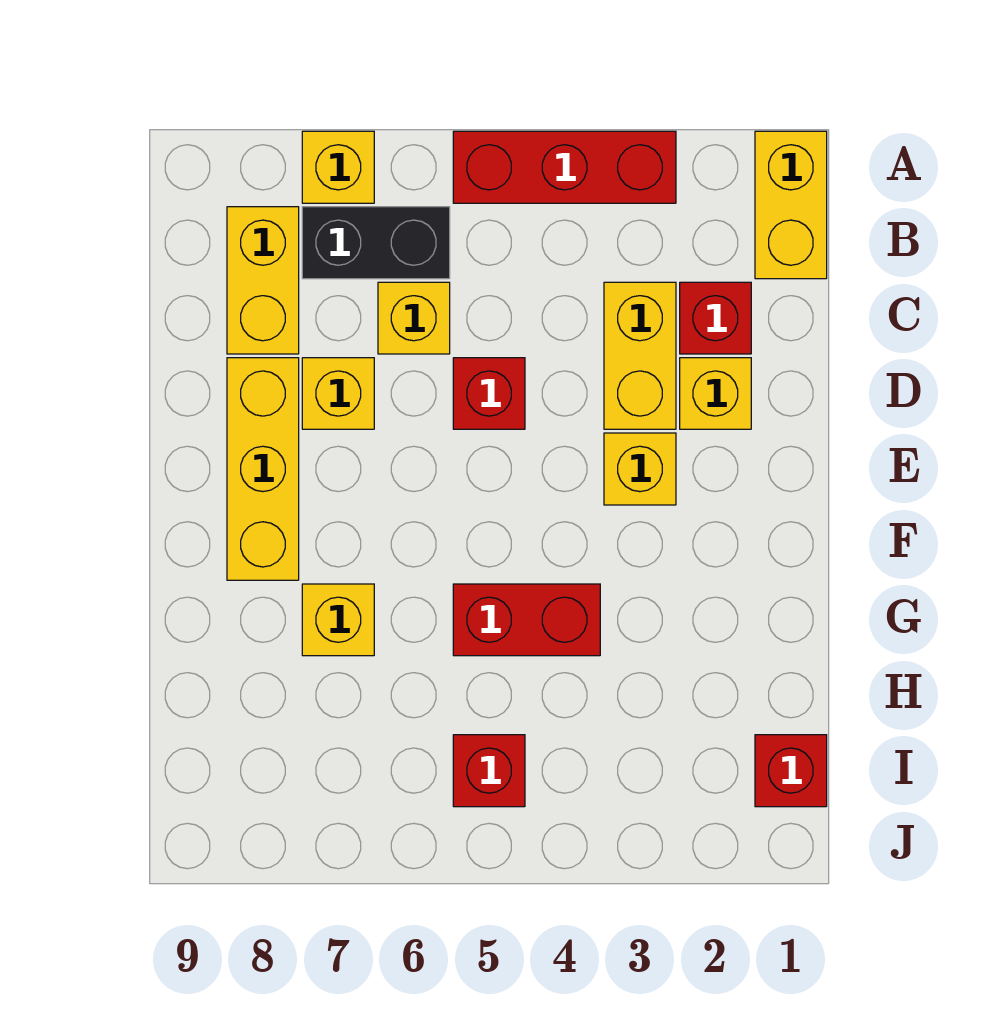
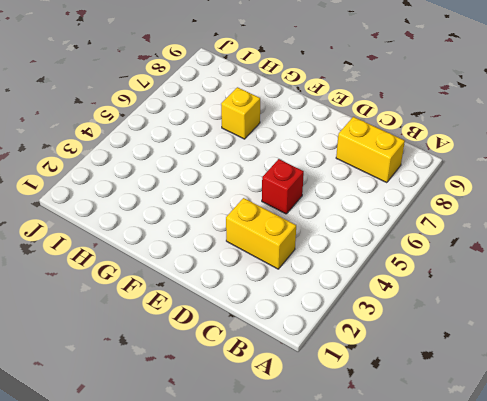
none -> yellow 1x2 brick [755,131,827,279]
none -> red 1x3 brick [453,131,676,203]
none -> yellow 1x1 brick [302,131,374,203]

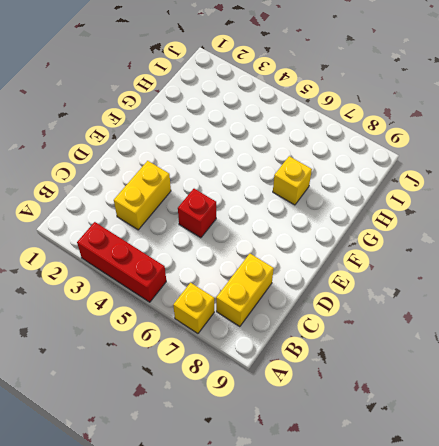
none -> yellow 1x2 brick [755,131,827,279]
none -> black 1x2 brick [302,207,450,279]
none -> red 1x1 brick [680,282,751,354]

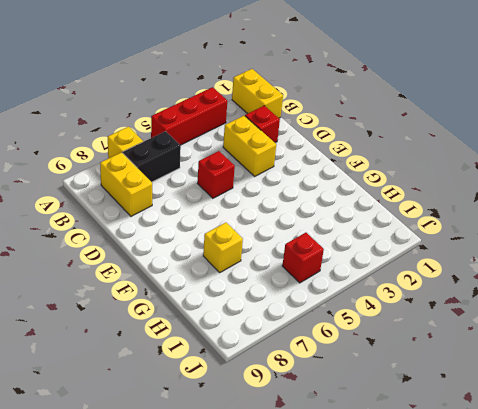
none -> yellow 1x1 brick [378,282,450,354]
none -> yellow 1x1 brick [680,358,751,429]
none -> yellow 1x1 brick [302,358,374,429]

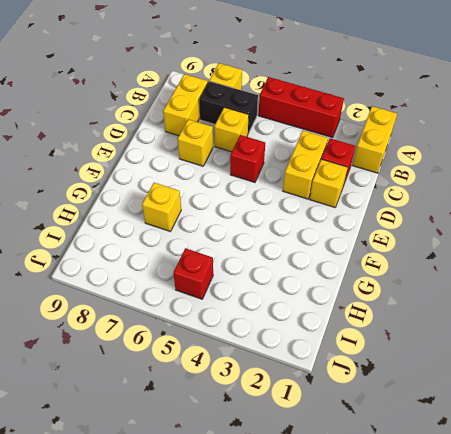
none -> yellow 1x3 brick [227,358,299,580]
none -> yellow 1x1 brick [604,433,676,505]
none -> red 1x2 brick [453,584,600,656]

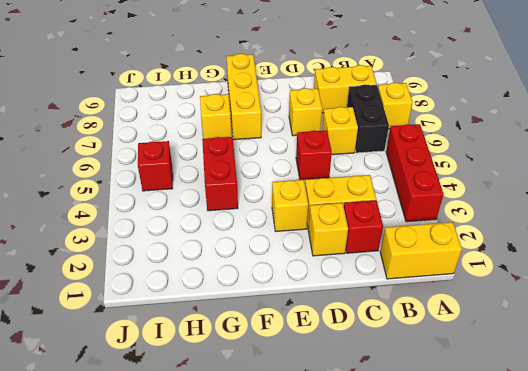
yellow 1x3 brick [226,54,261,140] -> yellow 1x3 brick turned to [227,358,299,580]
none -> red 1x1 brick [755,735,827,807]

